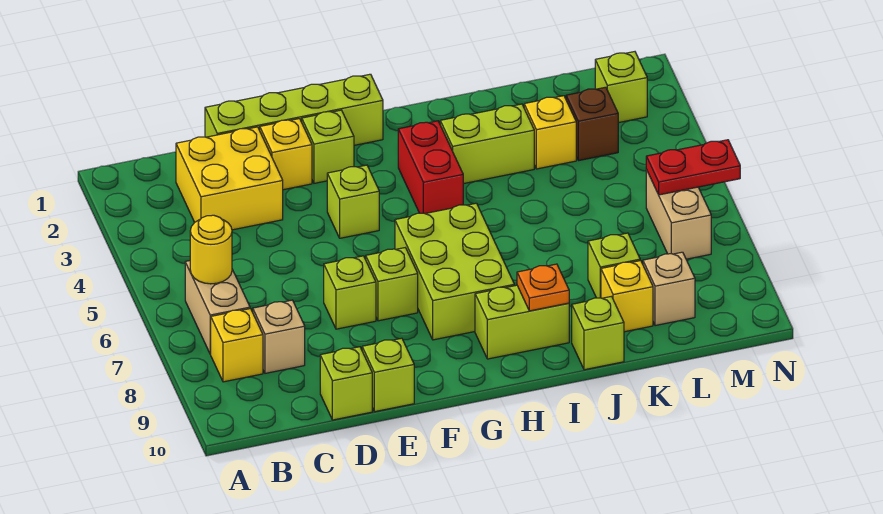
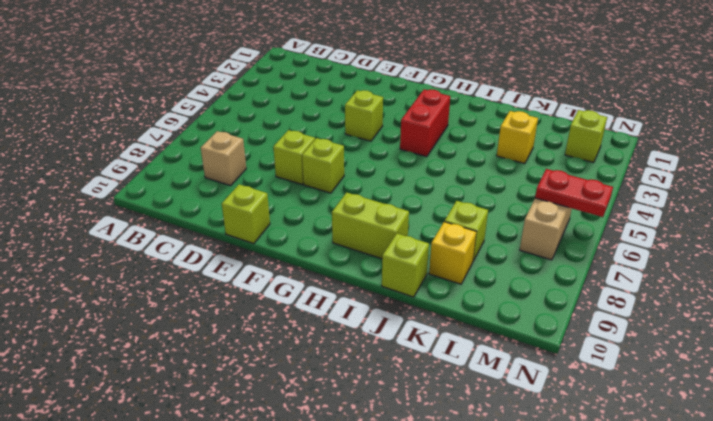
none -> tan 1x2 brick [185,261,250,354]
none -> yellow 1x1 brick [211,309,263,382]
none -> yellow 2x2 brick [176,127,283,230]

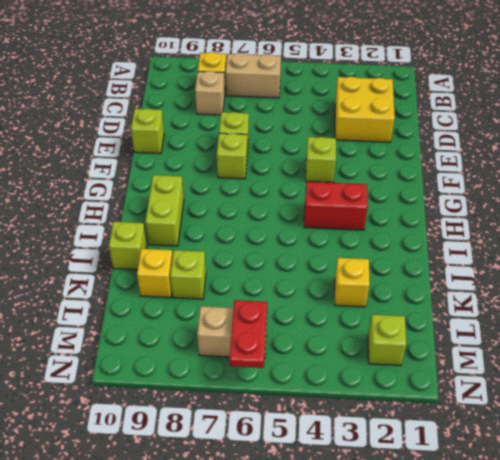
none -> lime 1x4 brick [205,74,383,145]
none -> lime 1x1 brick [320,347,372,420]
none -> yellow 1x1 brick [260,119,312,190]

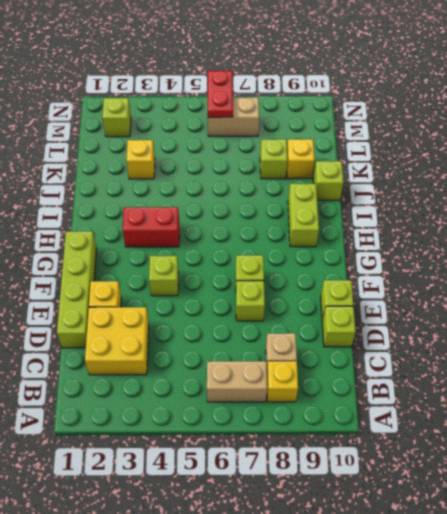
none -> lime 1x1 brick [302,110,354,183]
none -> lime 2x3 brick [395,203,514,340]
none -> lime 1x2 brick [440,104,534,184]

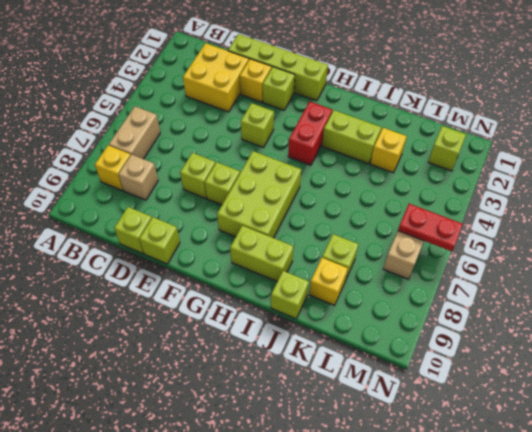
none -> brown 1x1 brick [566,87,618,161]
none -> tan 1x1 brick [643,252,695,326]
none -> yellow 1x1 round brick [190,215,232,284]

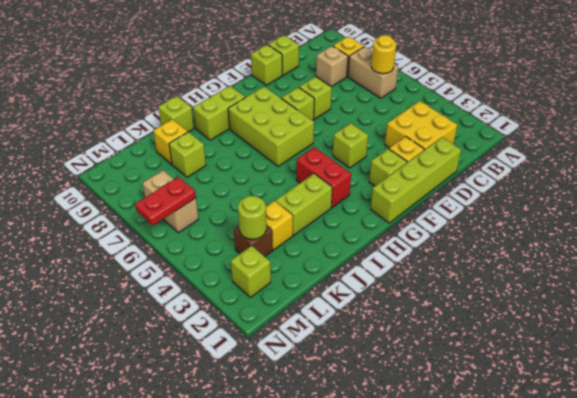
lime 1x1 round brick [238,196,266,239] -> none
none -> tan 1x1 brick [643,252,695,326]
none -> orange 1x1 plate [517,264,569,311]

